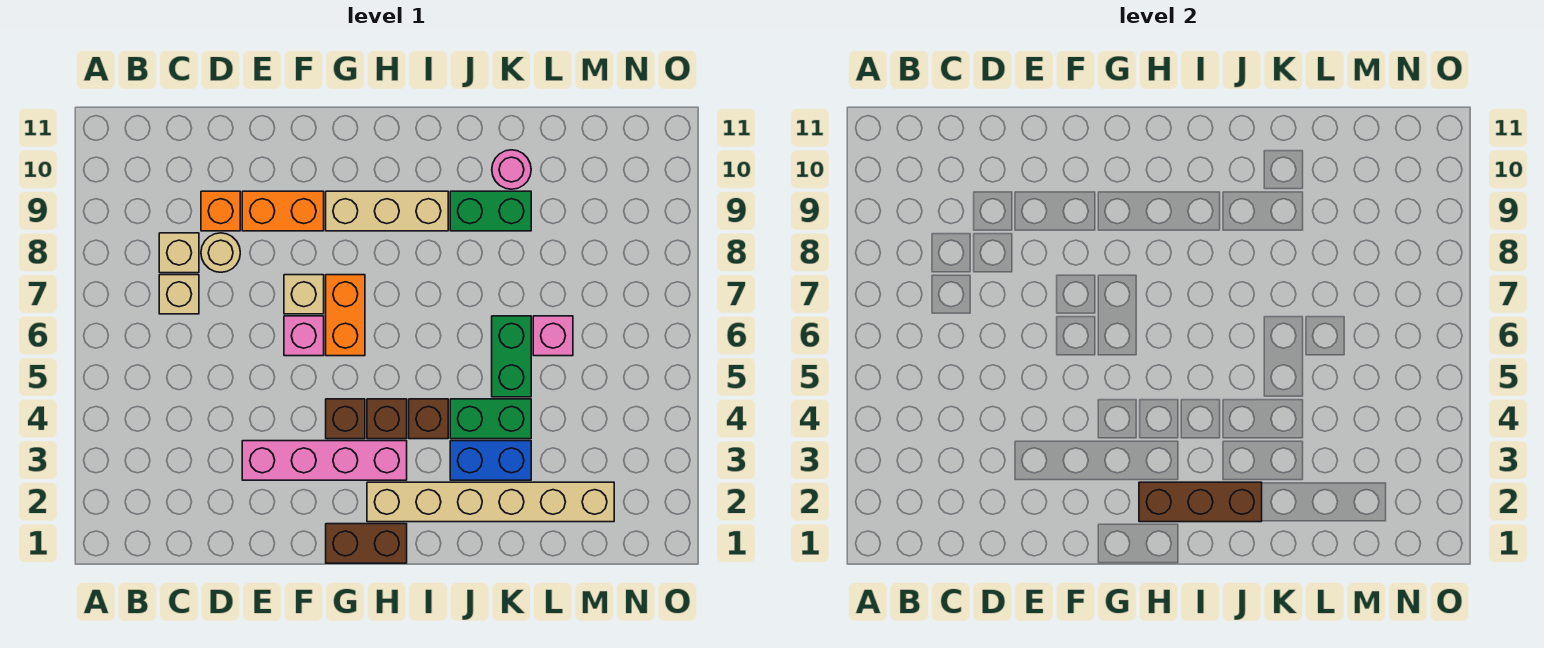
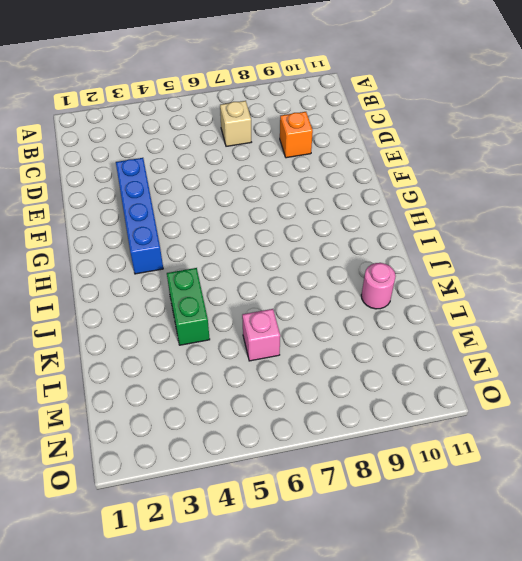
blue 1x4 brick [116,158,163,274] -> pink 1x4 brick [242,441,407,480]
none -> tan 1x1 brick [159,233,199,273]
none -> tan 1x1 round brick [201,233,240,272]
none -> orange 1x2 brick [242,191,324,231]

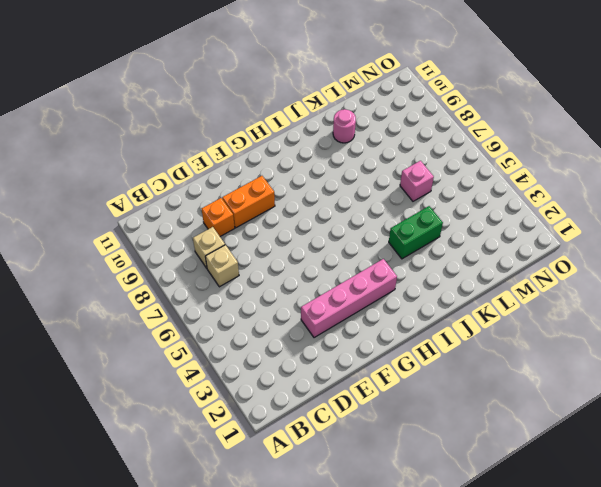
none -> tan 1x1 round brick [201,233,240,272]
none -> pink 1x1 brick [284,316,324,356]
none -> tan 1x1 brick [284,275,324,314]

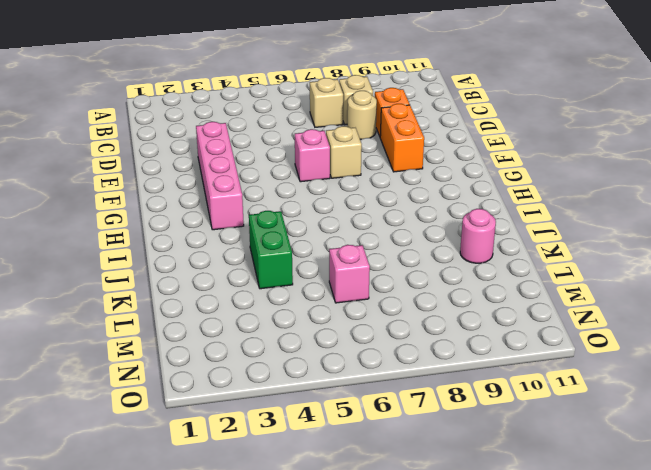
none -> brown 1x2 brick [326,524,407,563]
none -> brown 1x1 brick [326,399,365,439]
none -> orange 1x2 brick [326,275,365,356]

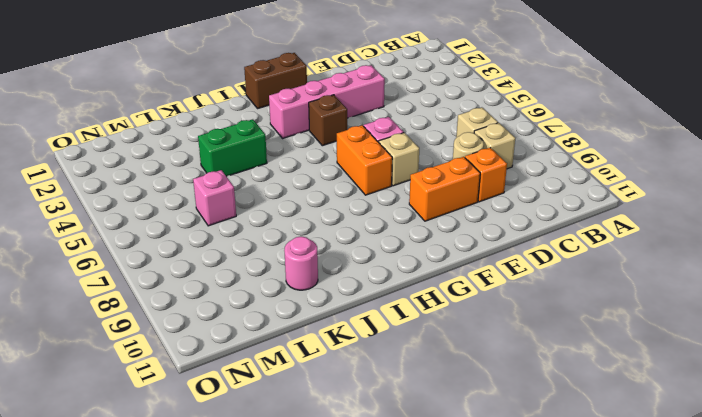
none -> tan 1x3 brick [326,191,448,231]
none -> tan 1x6 brick [367,482,614,522]
none -> brown 1x1 brick [367,399,407,439]

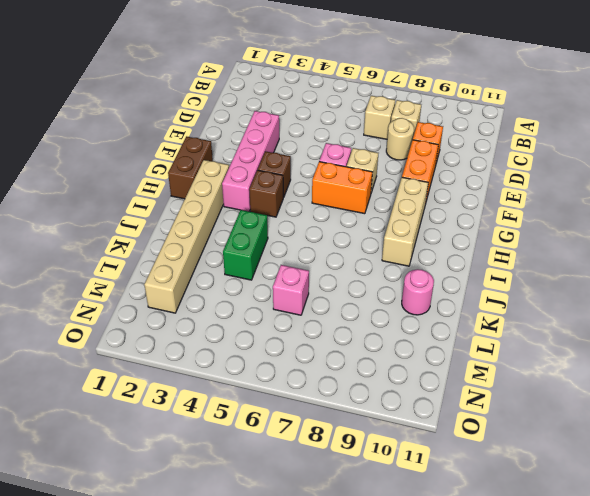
none -> brown 1x1 brick [409,399,448,439]
none -> blue 1x2 brick [450,441,531,480]
none -> green 1x2 brick [450,191,531,231]

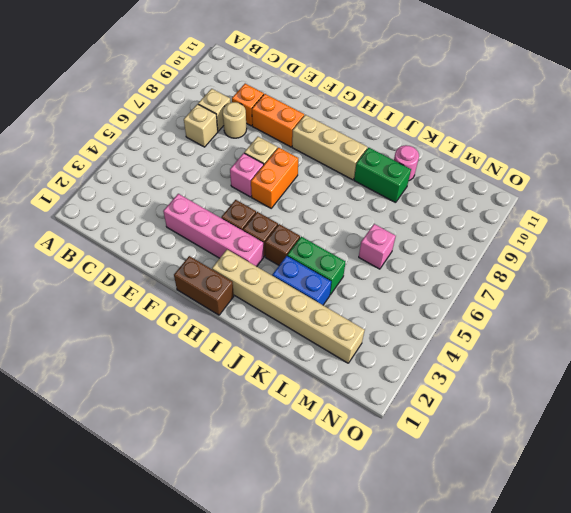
none -> green 1x2 brick [492,316,531,397]
none -> brown 1x3 brick [1139,482,1262,522]

